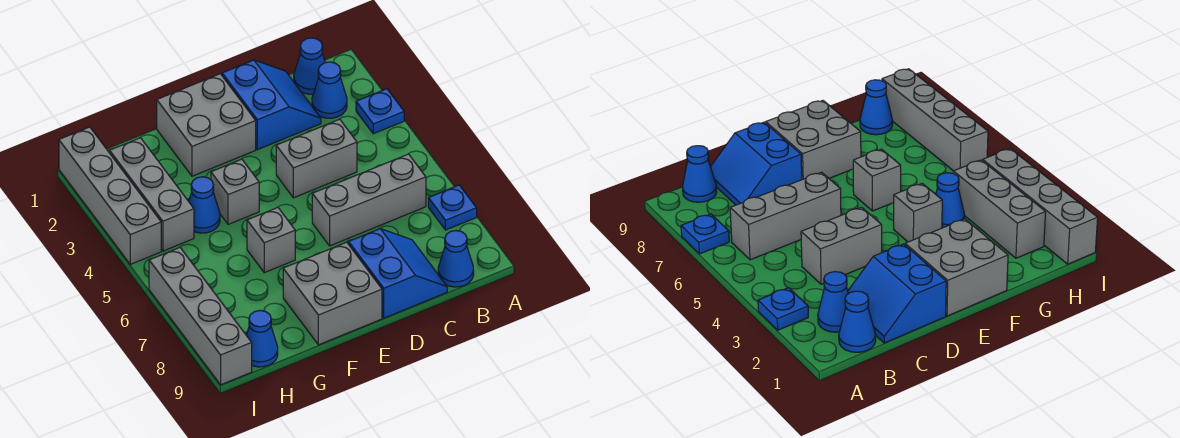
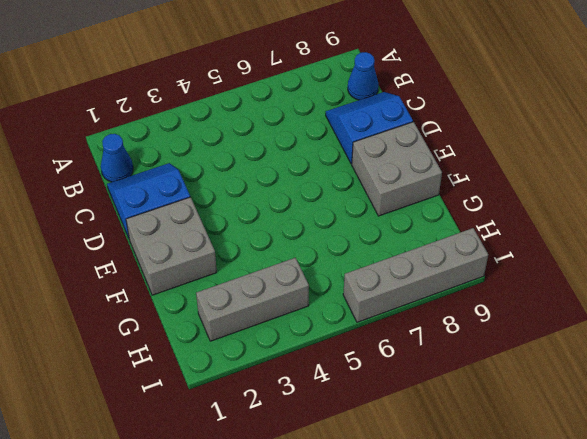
none -> blue 1x1 plate [356,89,404,134]
none -> blue 1x1 plate [428,185,477,230]
none -> blue 1x1 cone [312,62,347,118]

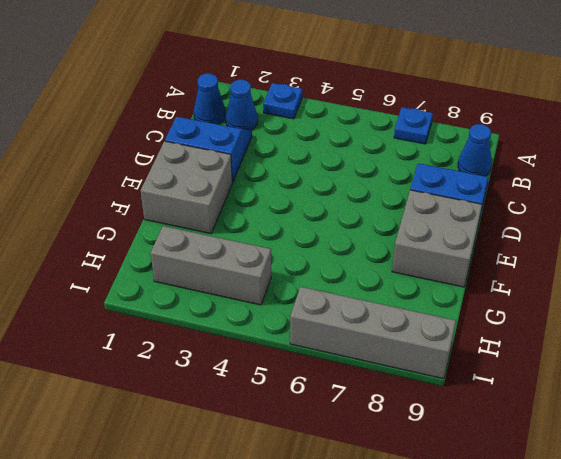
none -> grey 1x3 brick [312,154,426,246]
none -> grey 1x2 brick [276,119,357,198]
none -> grey 1x1 brick [211,159,259,224]

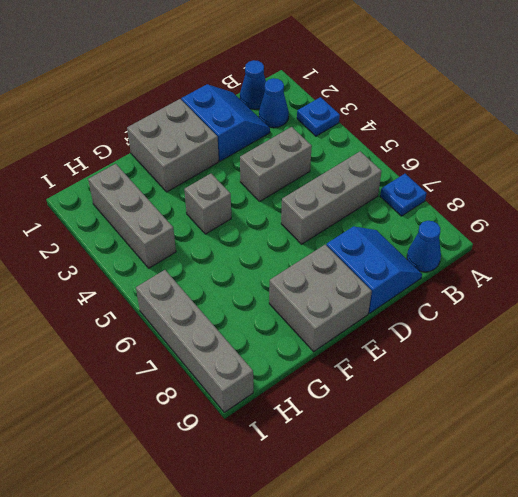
none -> grey 1x1 brick [247,207,295,273]
none -> blue 1x1 cone [189,177,220,233]
none -> blue 1x1 cone [246,310,278,367]

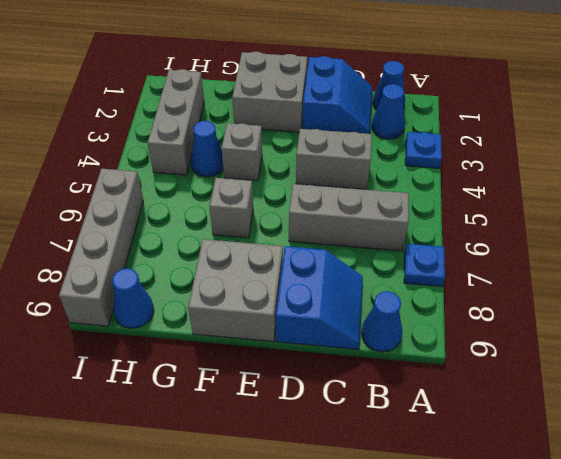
none -> grey 1x4 brick [59,127,161,264]

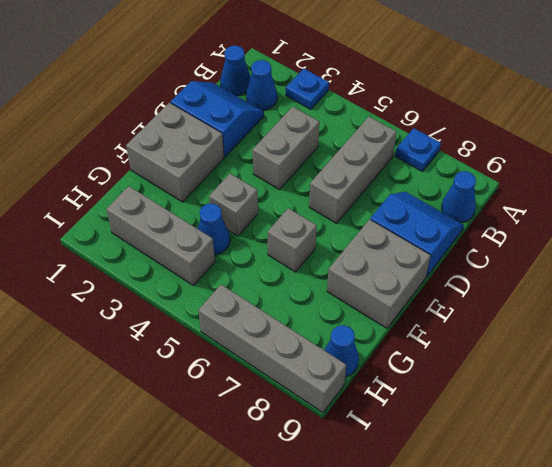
none -> grey 1x4 brick [59,127,161,264]

